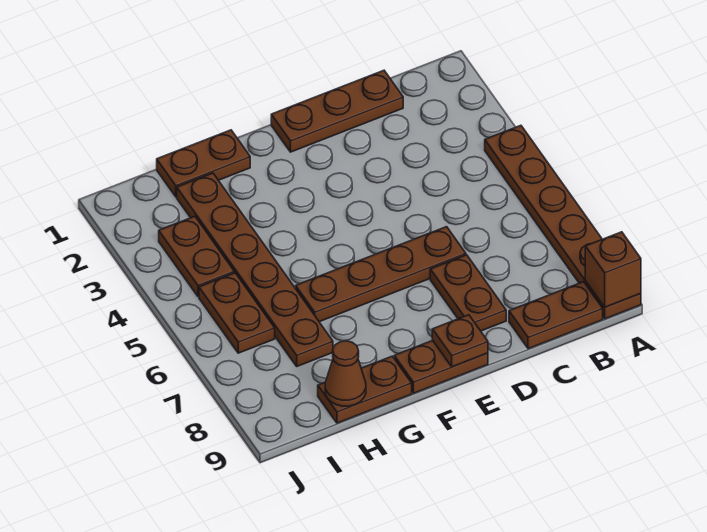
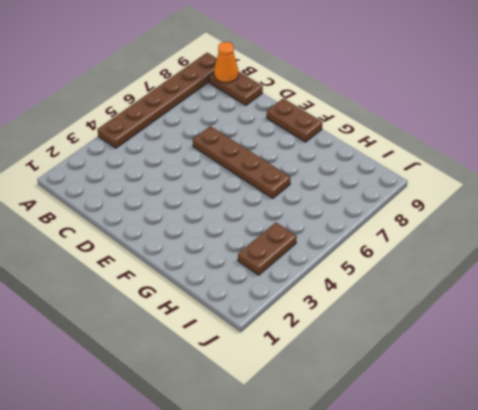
orange 1x1 cone [214,42,238,83] -> none
none -> brown 1x3 plate [271,70,403,152]
none -> brown 1x2 plate [430,255,506,331]
none -> brown 1x2 plate [157,130,250,197]

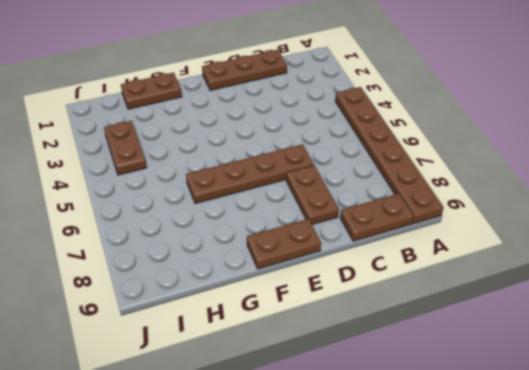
none -> brown 1x2 plate [318,356,412,423]
none -> brown 1x6 plate [177,173,333,366]
none -> brown 1x2 plate [199,273,275,353]

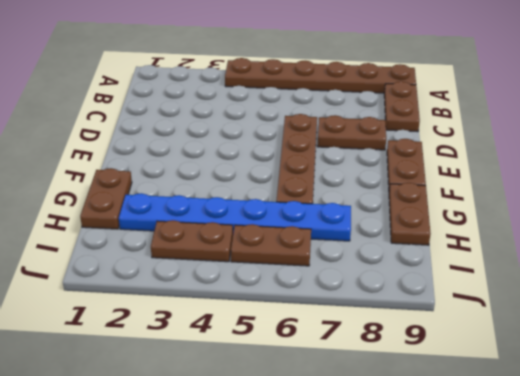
blue 1x6 plate [119,193,351,241] -> brown 1x6 plate [177,173,333,366]
none -> brown 1x3 plate [271,70,403,152]
none -> brown 1x1 brick [585,232,641,307]
none -> brown 1x1 plate [432,315,488,367]

